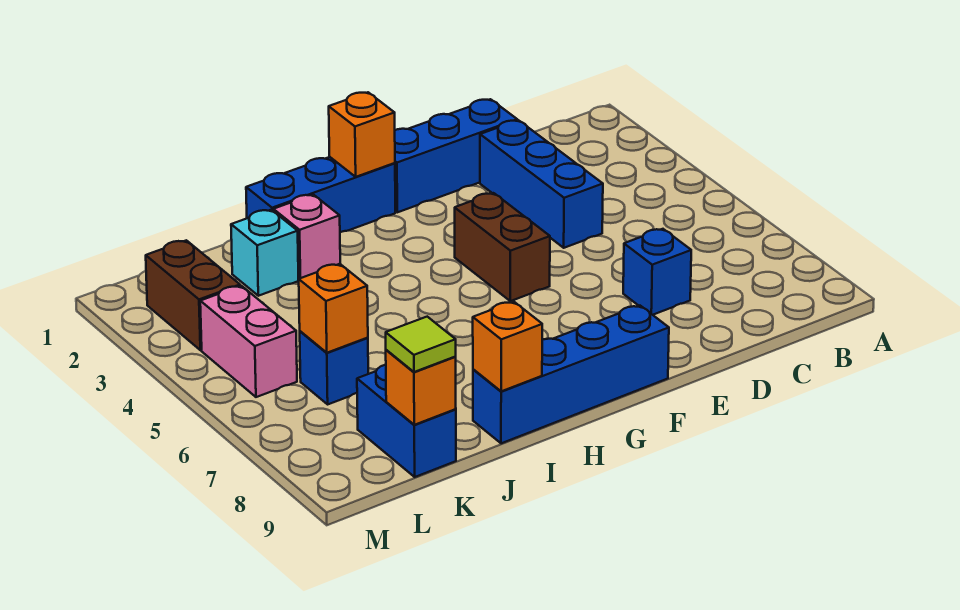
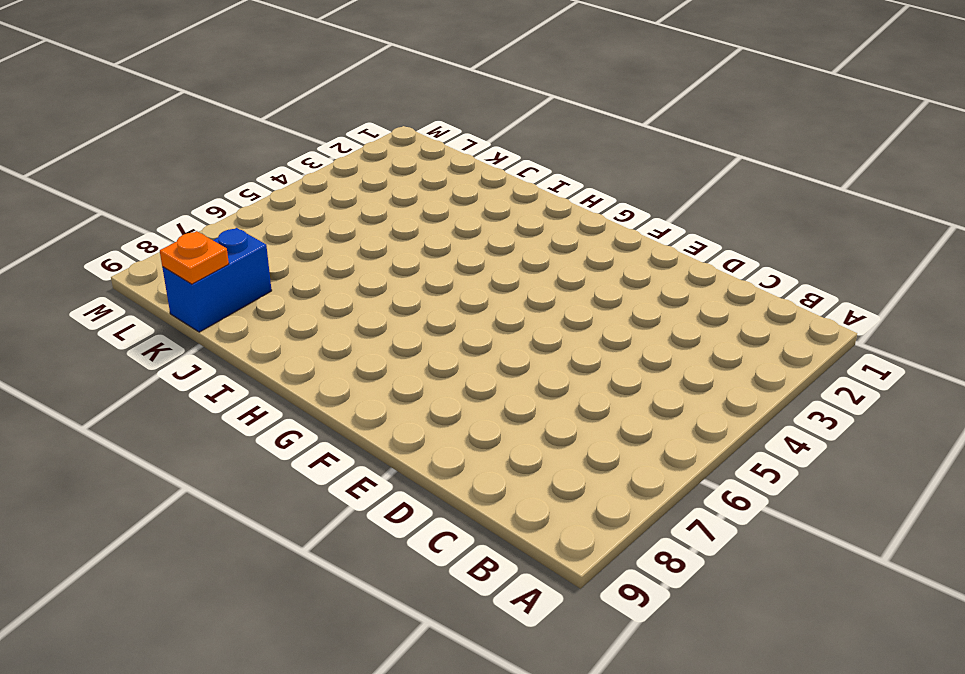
orange 1x1 plate [160,231,229,284] -> orange 1x1 brick [386,350,456,425]
none -> blue 1x3 brick [395,99,517,212]
none -> blue 1x3 brick [480,120,603,248]
none -> blue 1x1 brick [623,229,691,315]

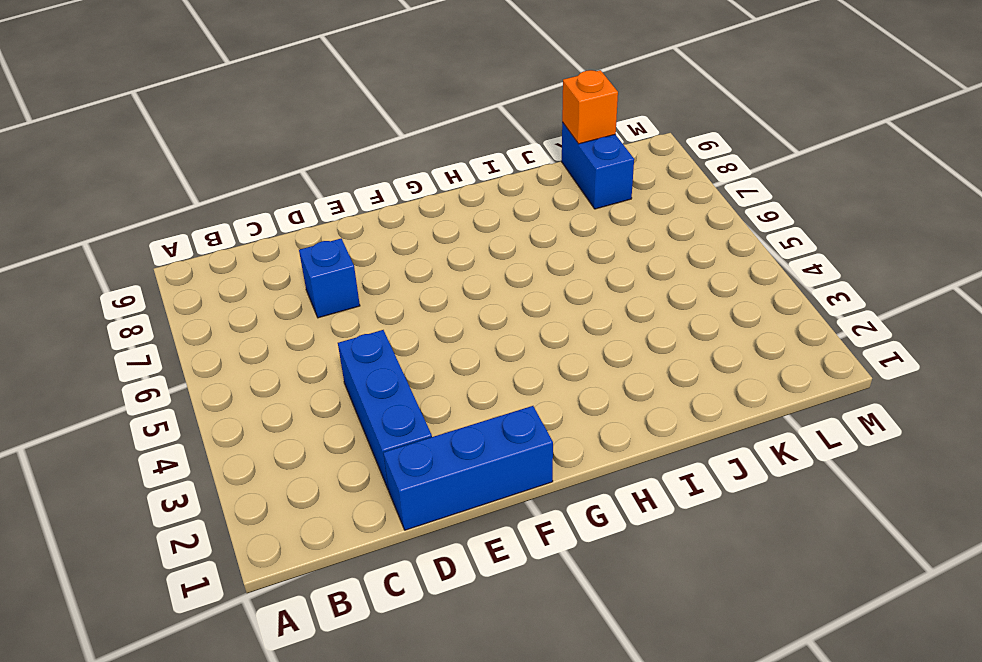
none -> brown 1x2 brick [455,193,550,301]
none -> blue 1x4 brick [473,306,669,443]
none -> blue 1x3 brick [246,157,395,232]

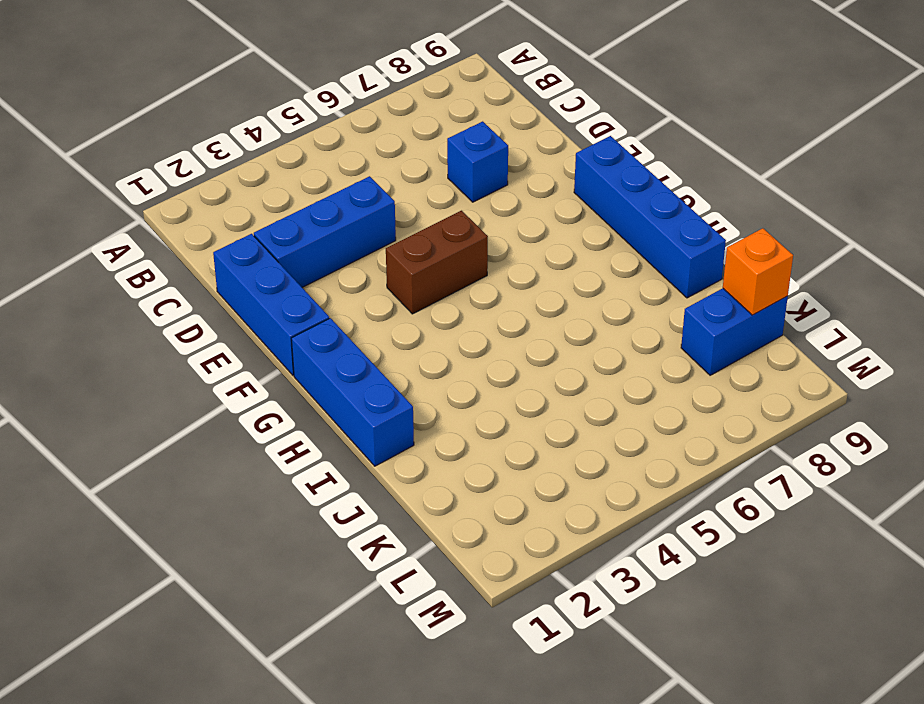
none -> pink 1x1 brick [273,195,340,279]
none -> cyan 1x1 brick [231,210,299,296]
none -> blue 1x1 brick [300,331,368,404]

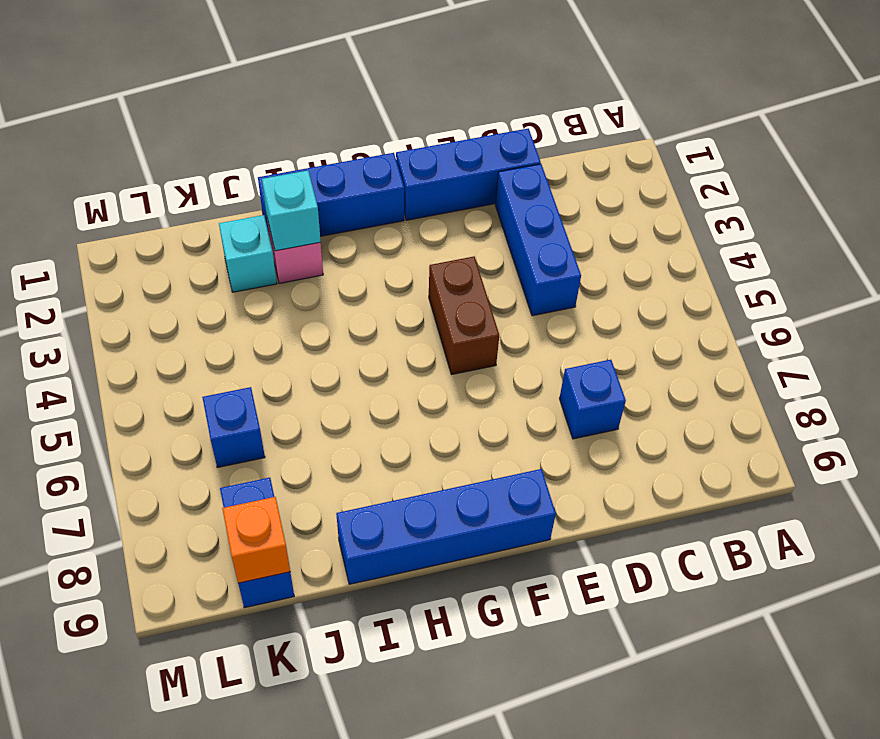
cyan 1x1 brick [262,171,321,251] -> none
none -> brown 1x2 brick [146,240,240,350]
none -> pink 1x2 brick [200,286,297,397]
none -> orange 1x1 brick [329,92,395,177]

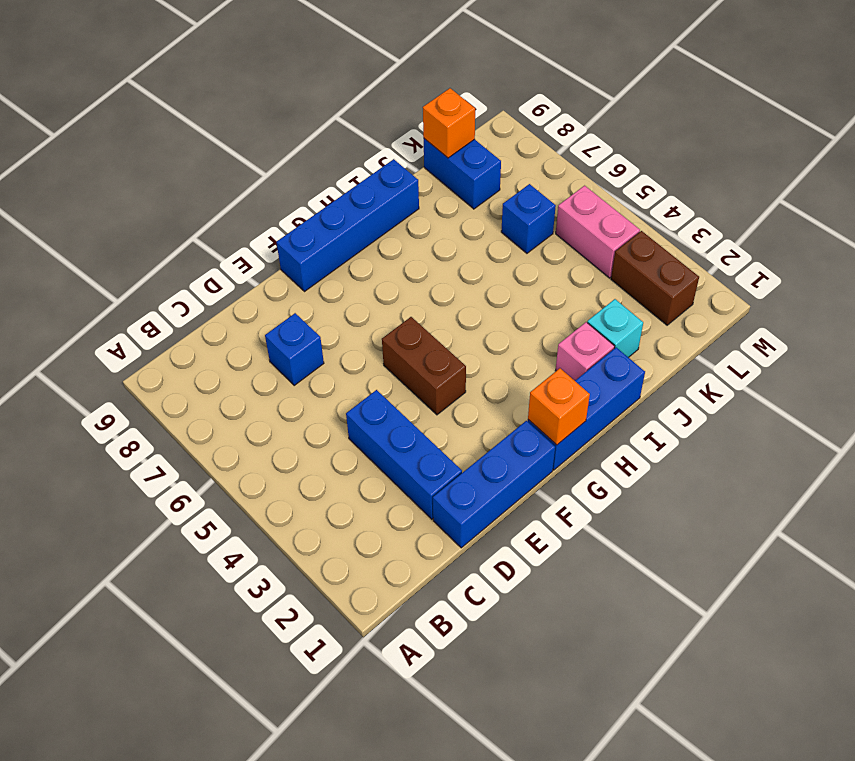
none -> orange 1x1 brick [473,302,542,391]
none -> orange 1x1 brick [299,264,368,353]
none -> lime 1x1 tile [386,317,456,372]

